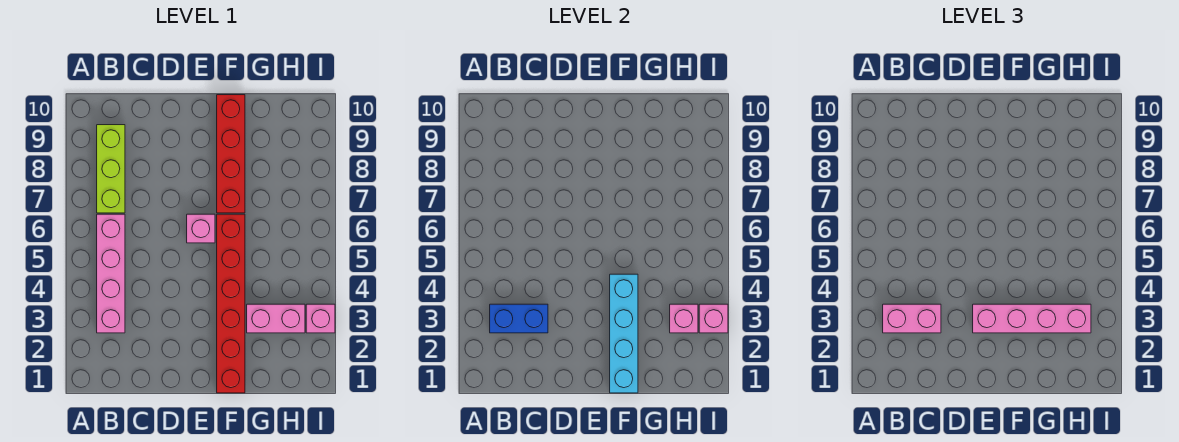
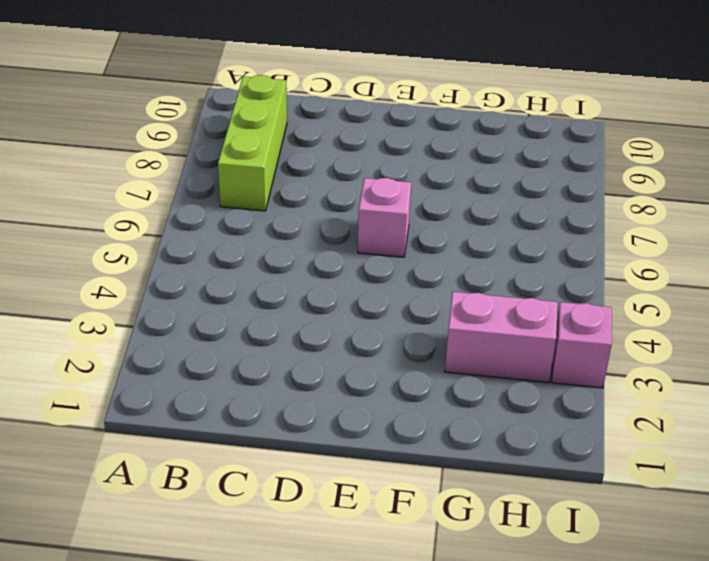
none -> pink 1x4 brick [97,214,125,333]
none -> red 1x6 brick [217,214,245,393]
none -> red 1x4 brick [217,95,245,213]

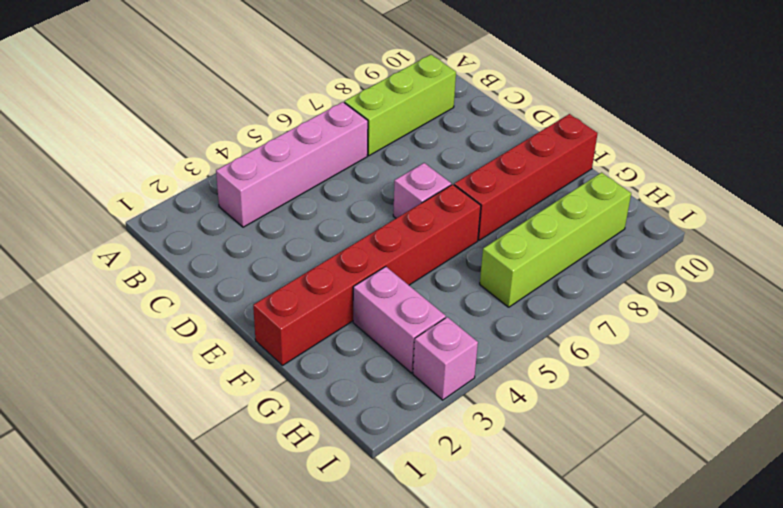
lime 1x4 brick [480,173,631,307] -> none
none -> blue 1x2 brick [490,304,548,333]
none -> cyan 1x4 brick [610,274,638,393]
none -> pink 1x1 brick [670,304,698,333]

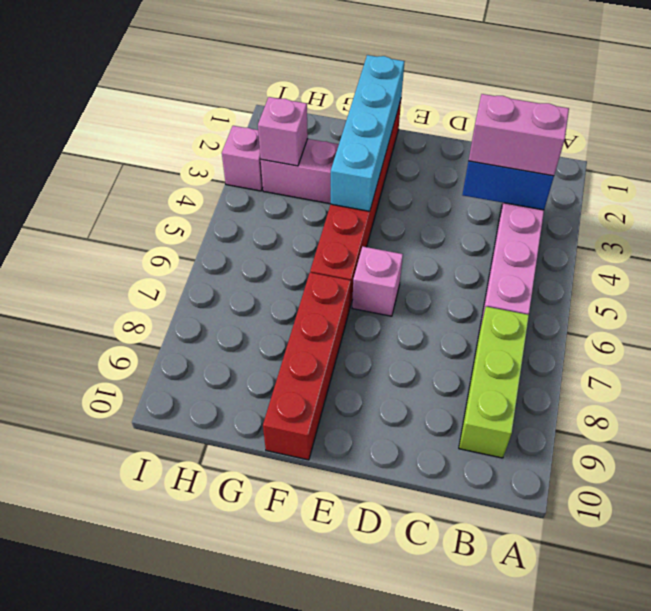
none -> pink 1x1 brick [699,304,728,333]
none -> pink 1x4 brick [973,304,1091,333]

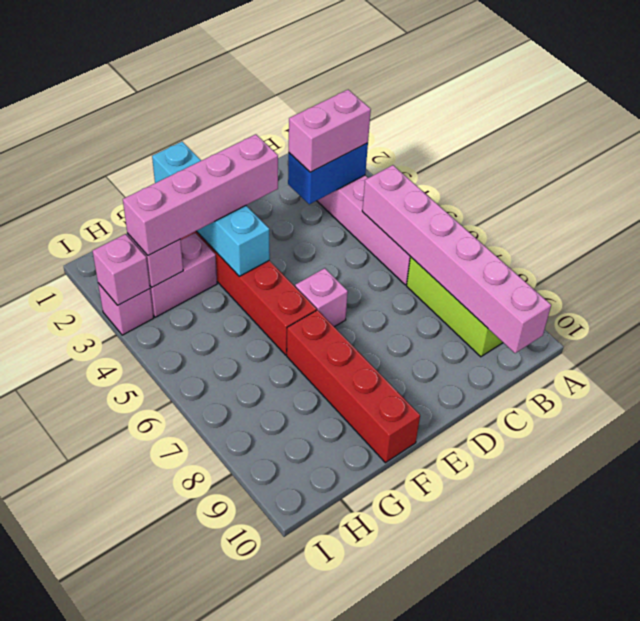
pink 1x6 brick [362,165,551,353] -> none

